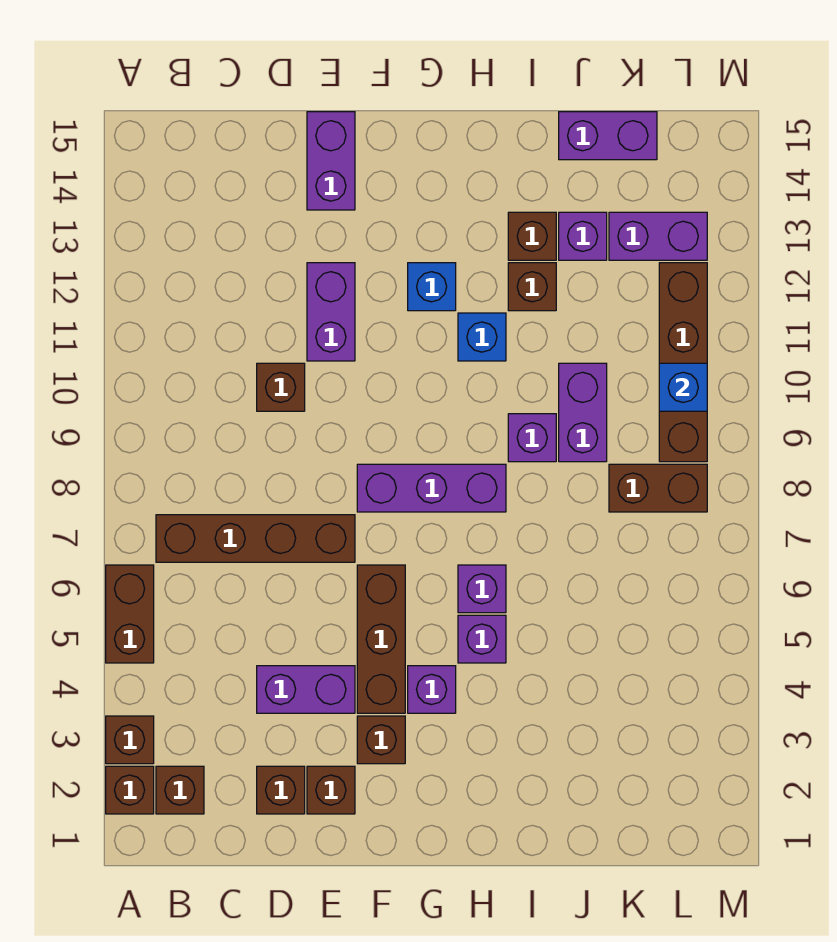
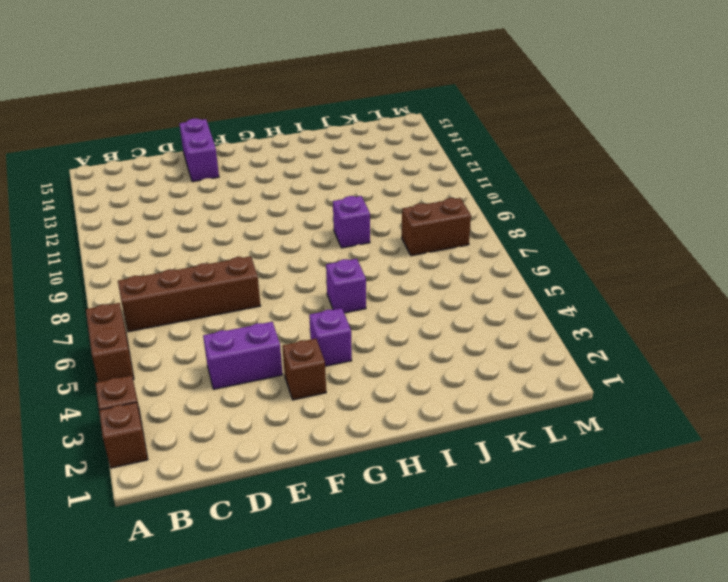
none -> brown 1x1 brick [156,766,204,814]
none -> brown 1x1 brick [257,766,305,814]
none -> brown 1x1 brick [257,363,305,411]

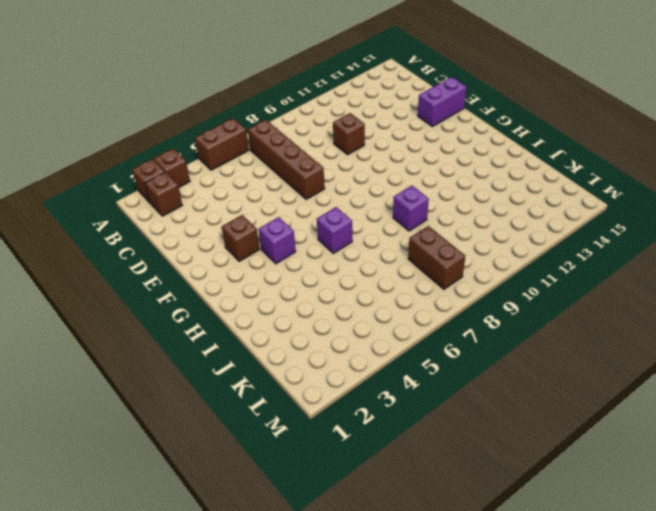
none -> brown 1x1 brick [257,766,305,814]
none -> purple 1x2 brick [257,666,355,713]
none -> brown 1x1 brick [307,766,355,814]

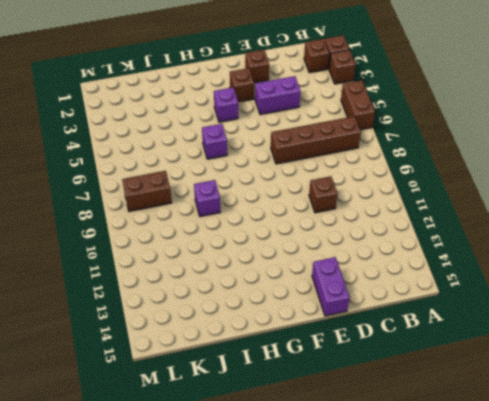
none -> brown 1x1 brick [257,766,305,814]
none -> purple 1x2 brick [307,263,355,361]
none -> brown 1x3 brick [357,565,405,713]

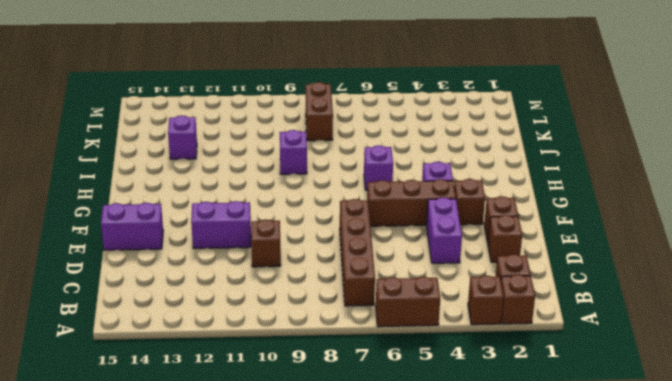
none -> purple 1x3 brick [357,464,506,512]
none -> blue 1x1 brick [408,263,456,311]
none -> purple 1x1 brick [458,615,506,663]

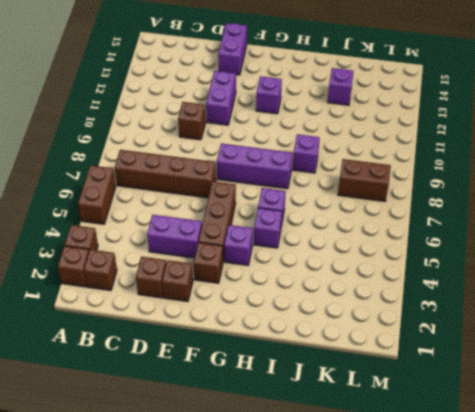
purple 1x1 brick [256,76,282,114] -> blue 1x1 brick [408,263,456,311]
none -> blue 1x1 brick [458,313,506,361]
none -> brown 1x1 brick [508,263,556,311]
none -> brown 1x1 brick [508,212,556,260]

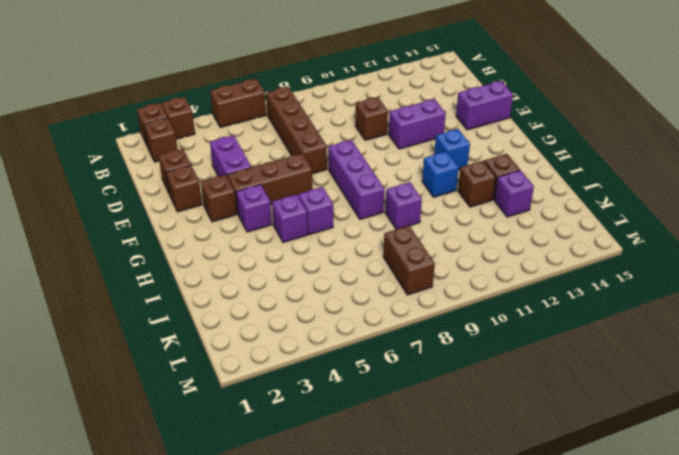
none -> purple 1x2 brick [559,363,607,462]
none -> purple 1x2 brick [559,112,657,160]
none -> purple 1x2 brick [609,212,707,260]

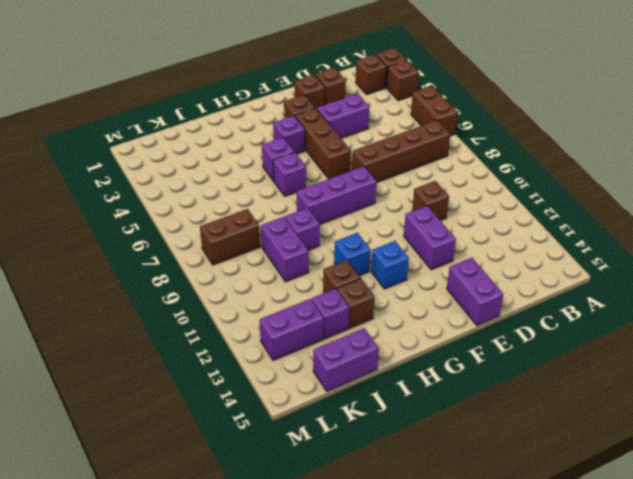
none -> brown 1x4 brick [659,263,707,462]
none -> blue 1x1 brick [659,363,707,411]

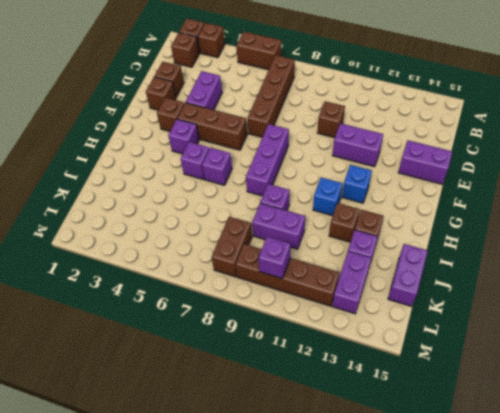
purple 1x1 brick [258,237,291,279] -> blue 1x1 brick [659,363,707,411]

